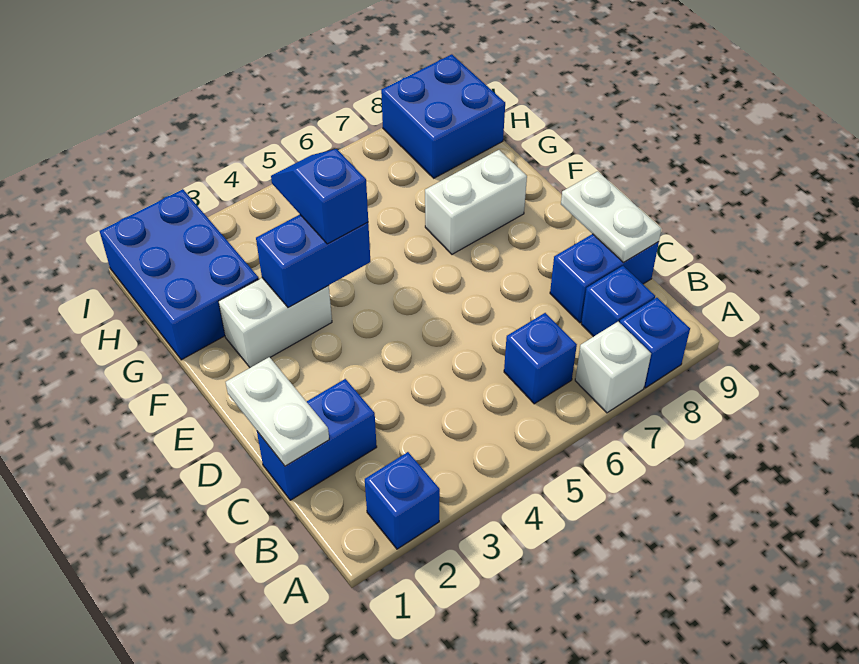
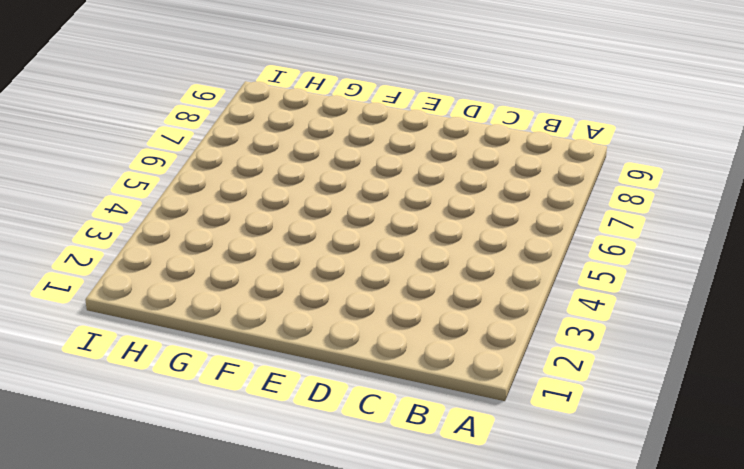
none -> blue 1x1 brick [365,452,440,549]
none -> white 1x1 brick [575,322,651,413]
none -> blue 1x1 brick [620,298,690,388]

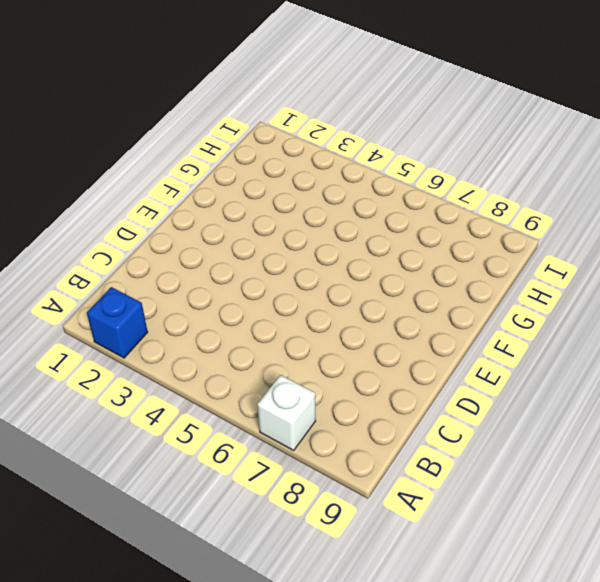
none -> blue 1x1 brick [620,298,690,388]
none -> blue 1x1 brick [504,313,577,404]
none -> blue 1x1 brick [581,266,655,337]

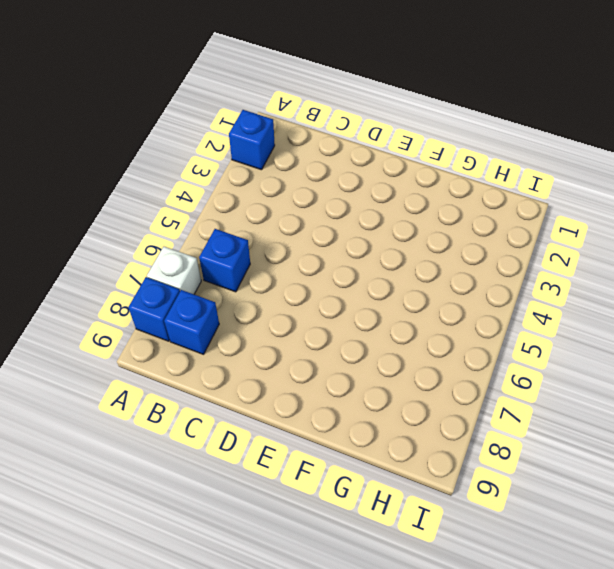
none -> blue 1x2 brick [257,379,377,500]
none -> blue 1x2 brick [550,234,659,323]
none -> white 1x2 brick [219,278,332,367]

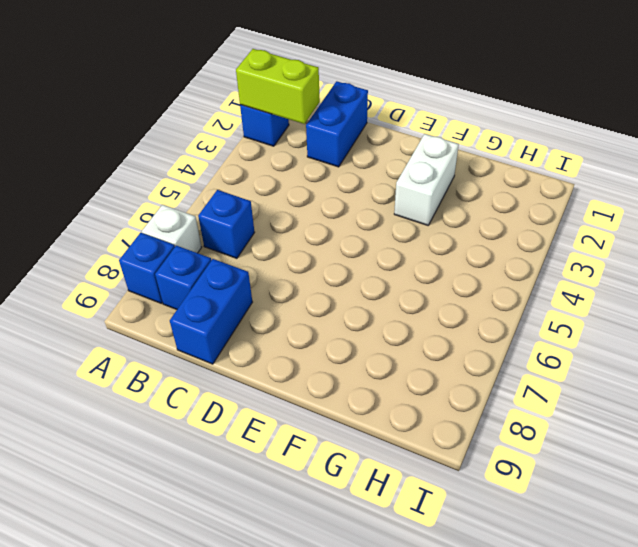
lime 1x2 brick [236,49,320,124] -> none
none -> white 1x2 brick [425,150,527,254]
none -> blue 2x3 brick [100,189,259,360]
none -> blue 2x2 brick [381,54,505,178]

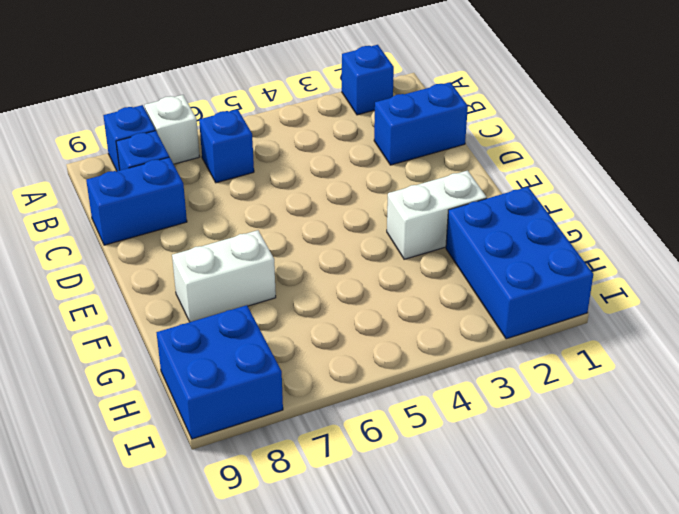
none -> white 1x2 plate [226,357,329,466]
none -> white 1x2 plate [561,171,661,262]
none -> blue 1x2 brick [256,215,370,307]

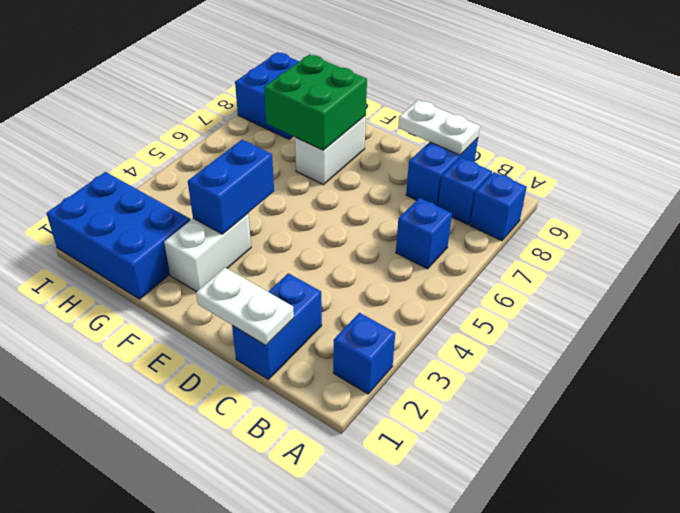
green 2x2 brick [264,54,367,150] -> none
none -> white 1x1 brick [575,322,651,413]
none -> blue 1x2 slope [271,149,368,244]

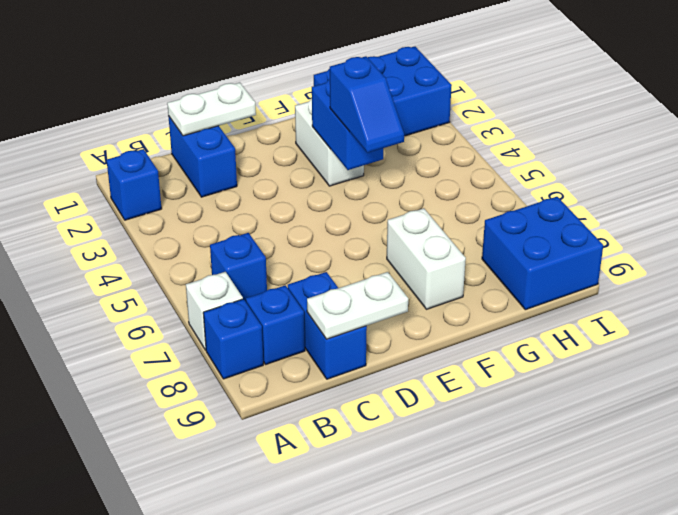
blue 1x2 slope [330,56,404,153] -> blue 1x2 slope turned to [271,149,368,244]

